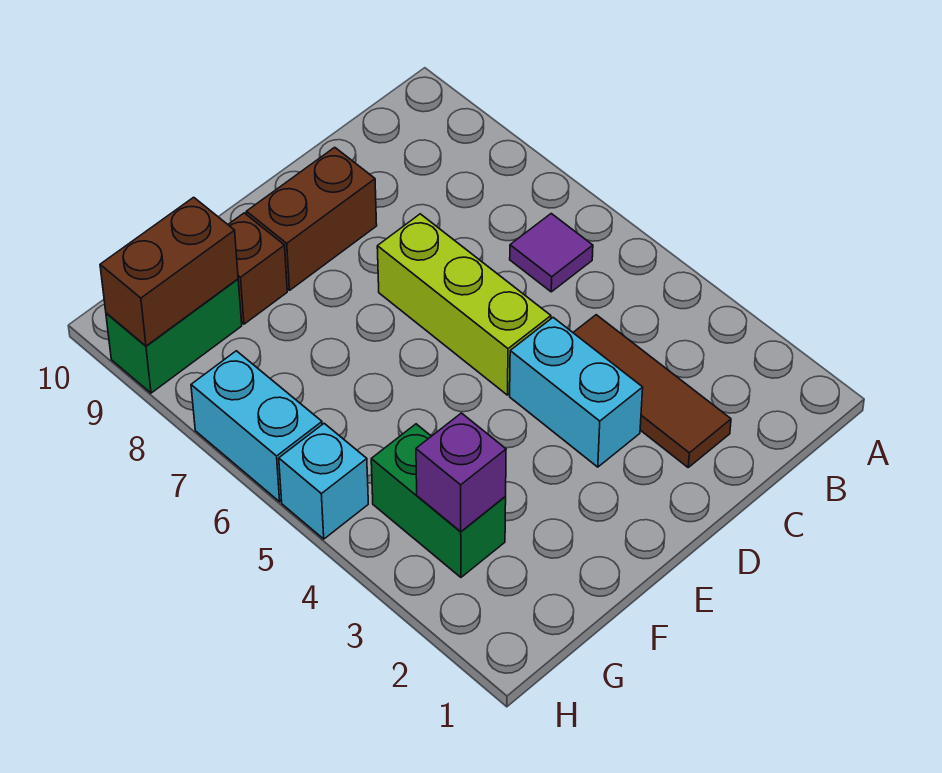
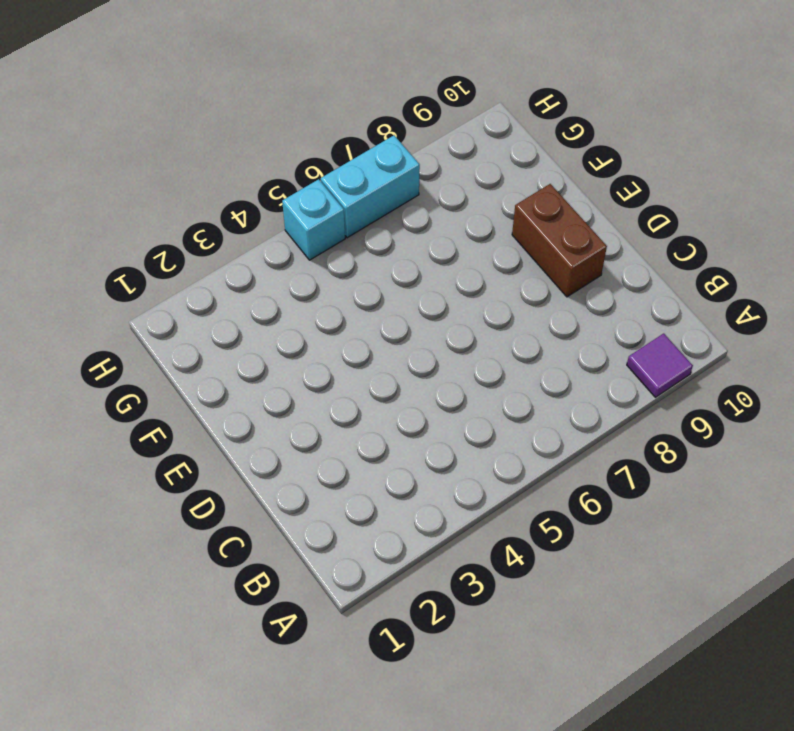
purple 1x1 tile [627,334,693,397] -> purple 1x1 tile moved to [510,214,593,292]
none -> brown 1x3 tile [573,315,731,467]
none -> cyan 1x2 brick [510,318,643,467]
none -> lime 1x3 brick [377,214,551,395]

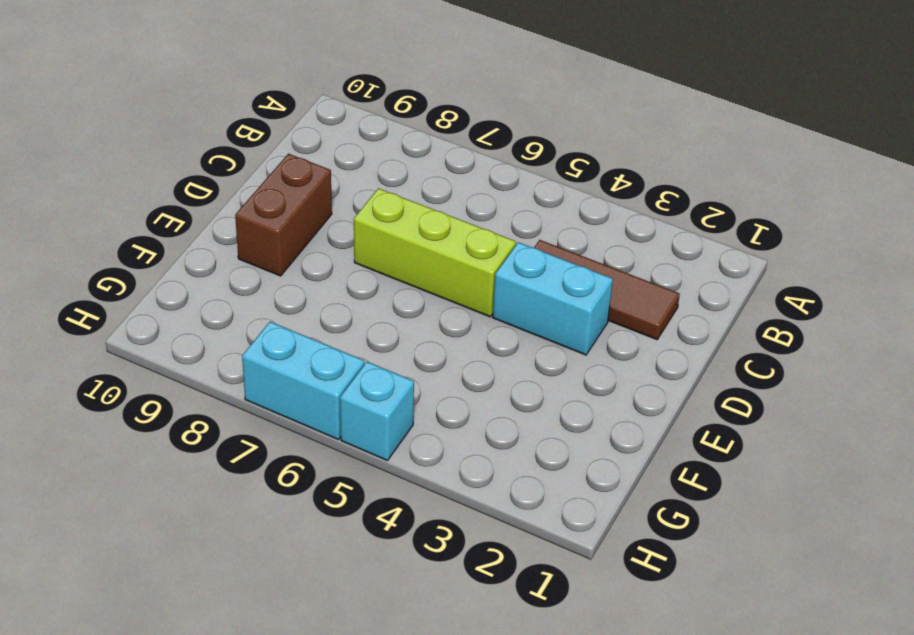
none -> purple 1x1 tile [510,214,593,292]
none -> brown 1x1 brick [228,213,287,324]
none -> green 1x2 brick [371,424,506,577]

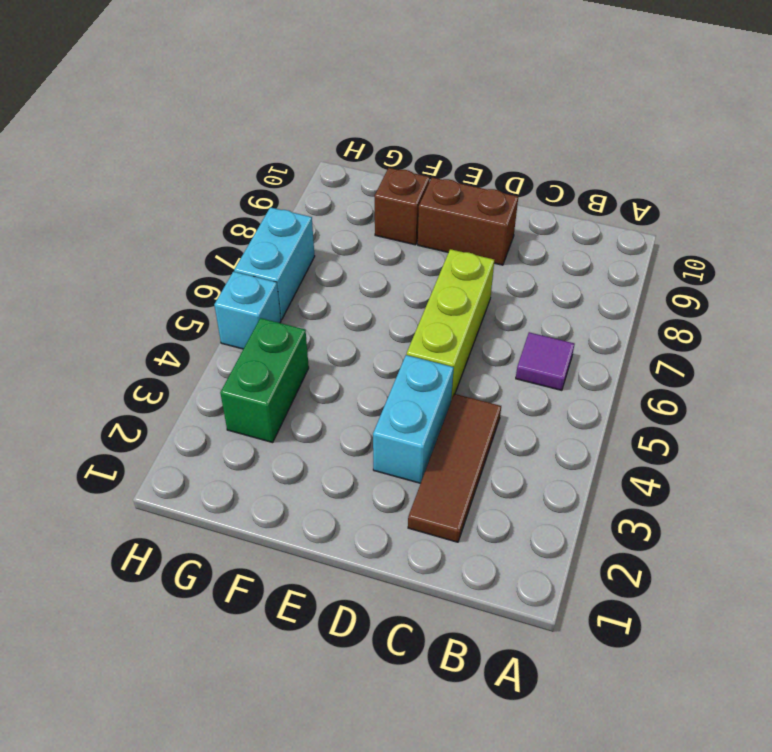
none -> green 1x2 brick [106,279,242,393]
none -> purple 1x1 brick [416,413,506,532]
none -> brown 1x2 brick [100,197,238,346]

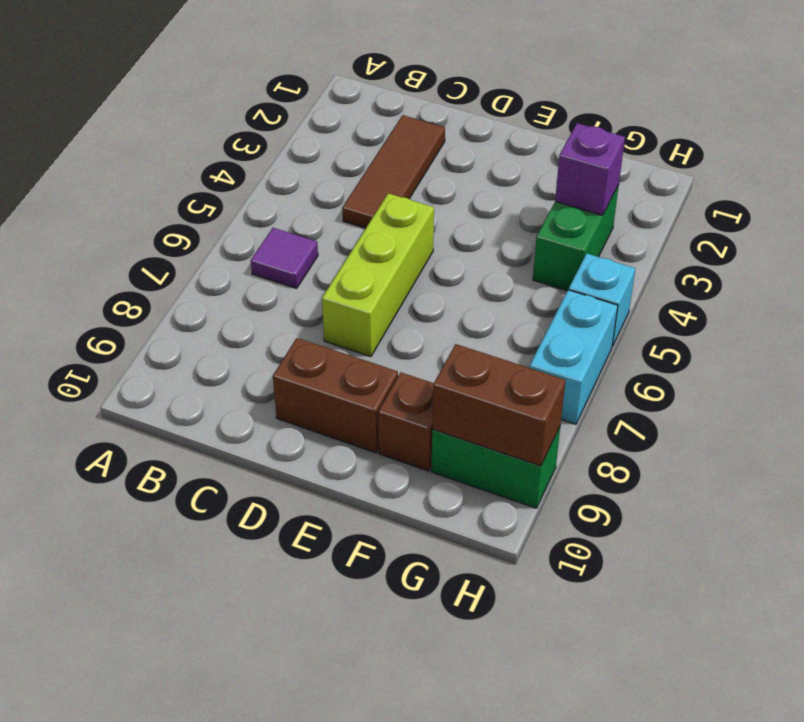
none -> cyan 1x2 brick [510,318,643,467]

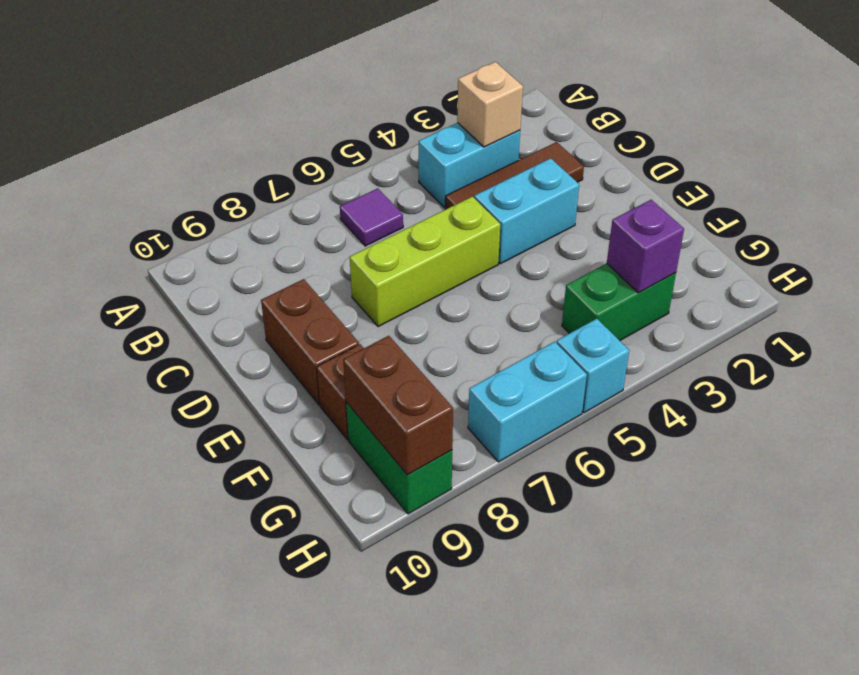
cyan 1x2 brick [419,123,520,207] -> none
tan 1x1 brick [457,62,523,147] -> none

